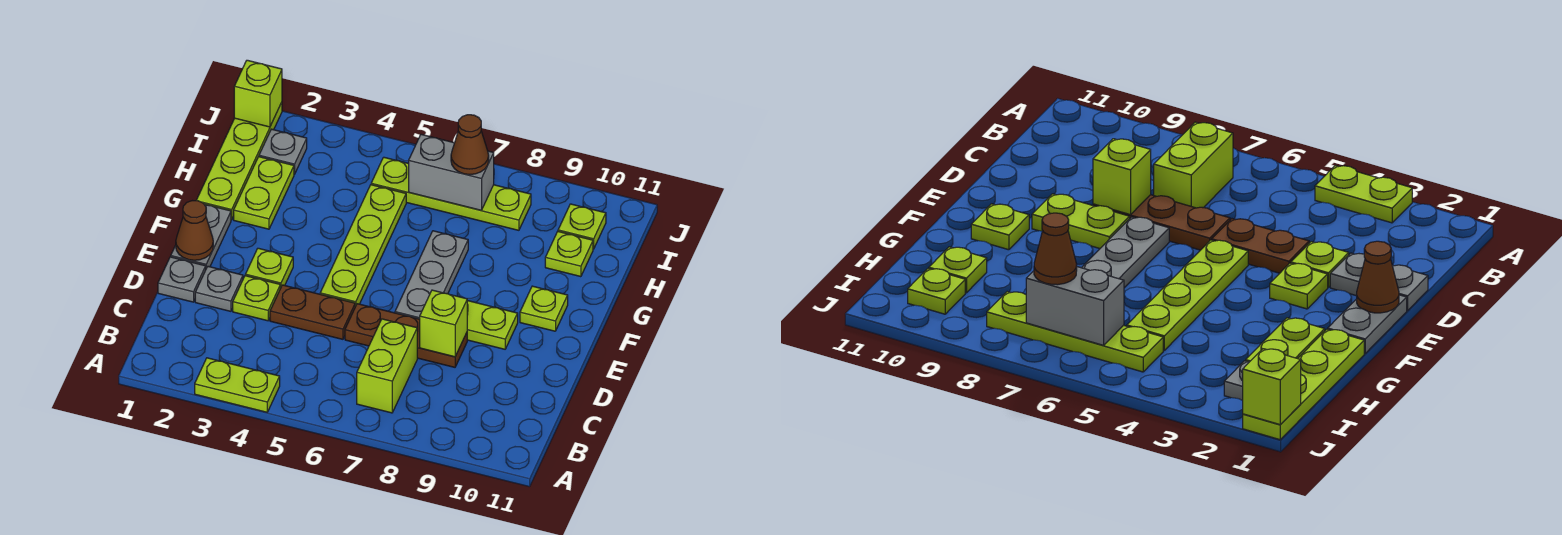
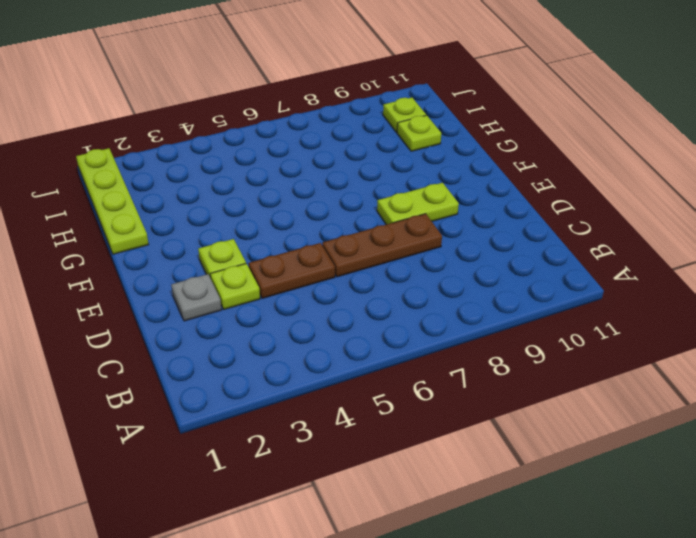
none -> lime 1x2 plate [195,358,280,412]
none -> lime 1x2 brick [357,319,417,413]
none -> grey 1x1 plate [158,257,206,302]

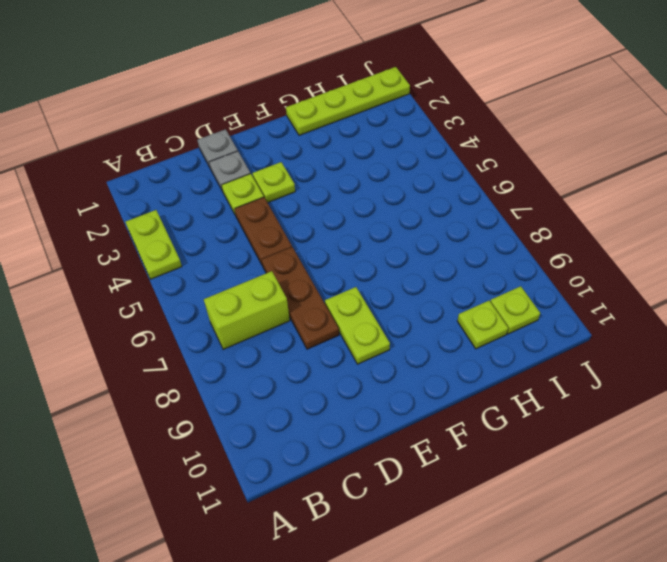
none -> grey 1x2 plate [171,204,231,268]
none -> lime 1x4 plate [320,185,406,306]
none -> grey 1x3 plate [395,231,468,319]

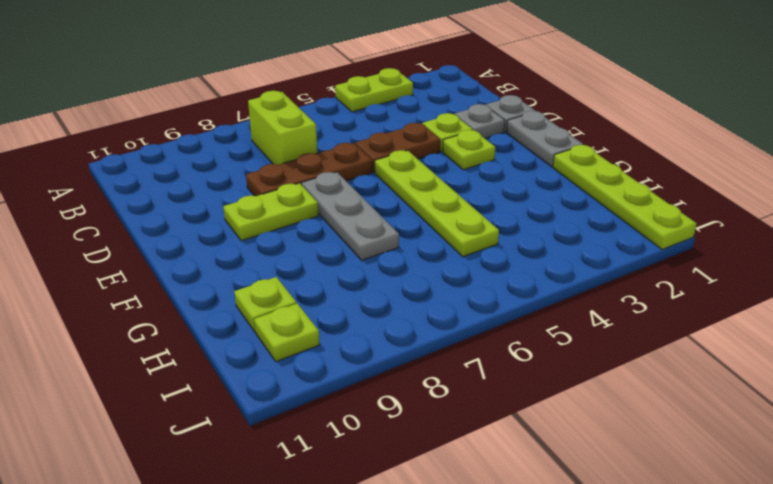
none -> lime 1x1 plate [520,286,568,331]
none -> lime 1x2 plate [234,157,294,229]
none -> grey 1x1 plate [259,129,307,174]

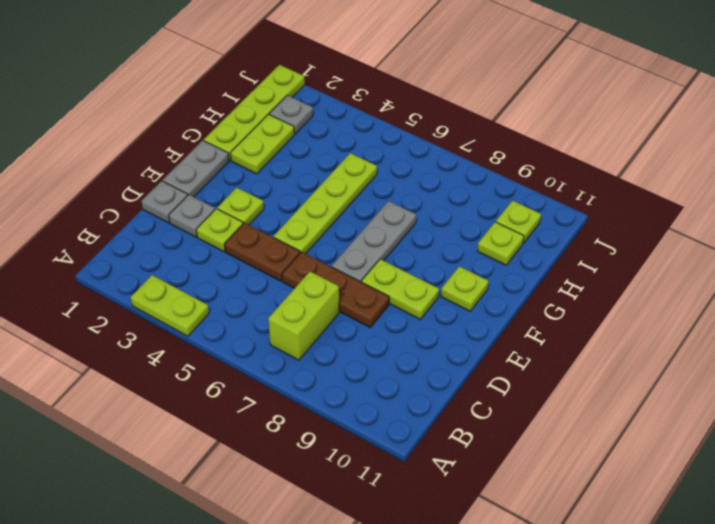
none -> lime 1x4 plate [371,157,531,230]
none -> lime 1x1 brick [420,290,467,357]
none -> brown 1x1 cone [176,201,213,260]

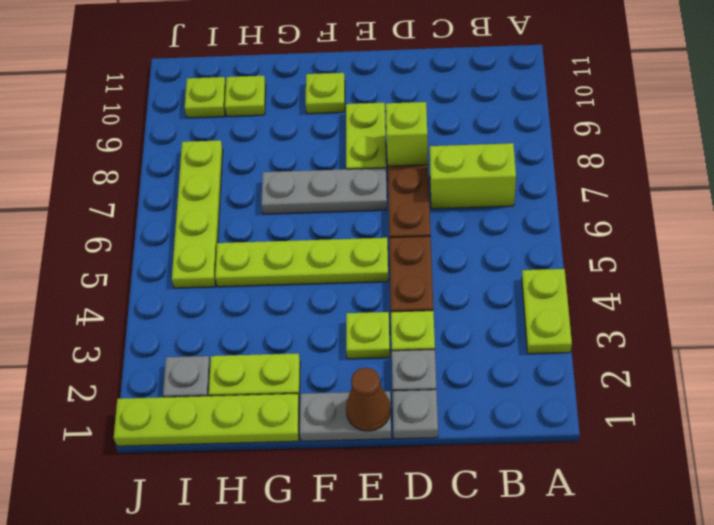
none -> grey 1x2 brick [409,134,494,210]
none -> lime 1x1 brick [234,60,282,127]
none -> brown 1x1 cone [451,115,489,175]

